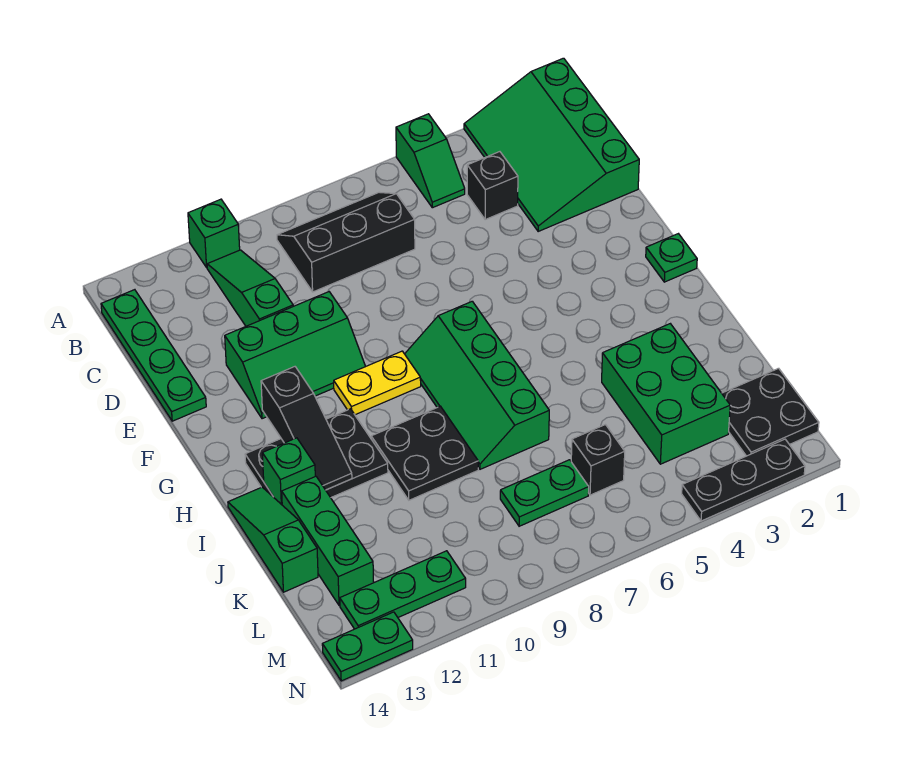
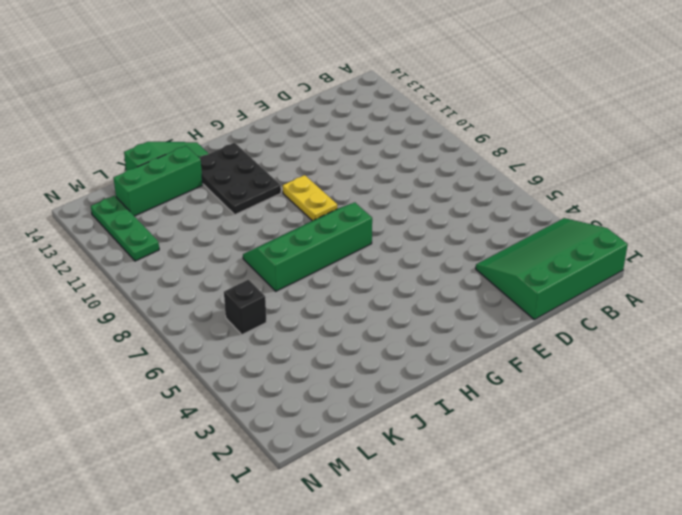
none -> green 1x2 slope [396,114,465,208]
none -> green 1x1 brick [188,199,240,268]
none -> black 2x3 slope [277,192,415,292]

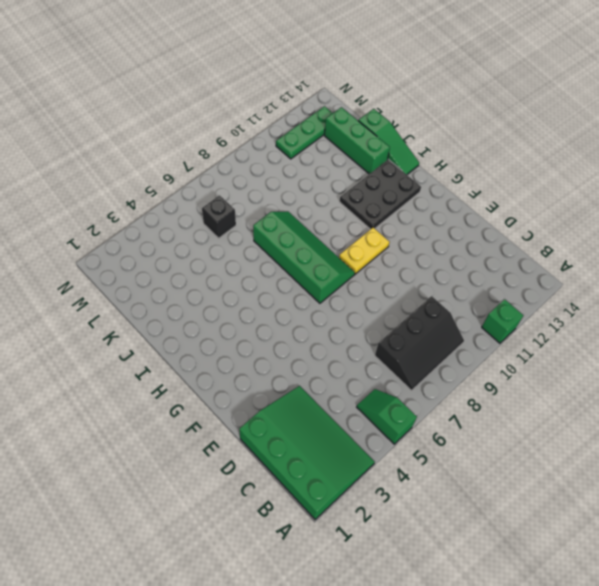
none -> green 1x3 slope [207,250,293,326]
none -> green 1x4 plate [101,290,206,421]
none -> black 1x1 brick [467,152,518,220]

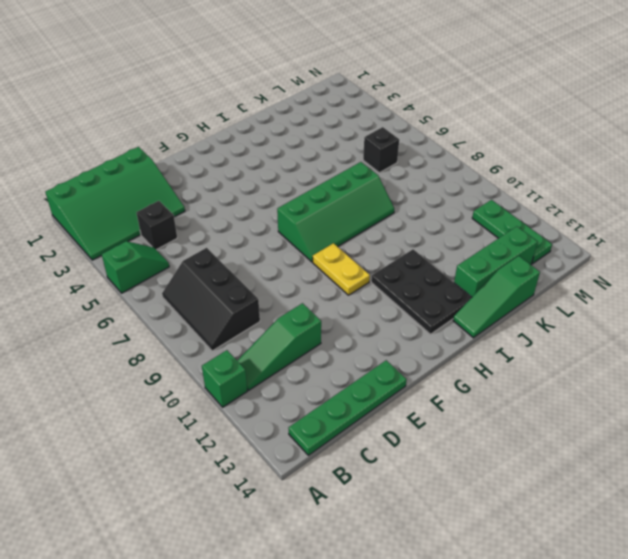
none -> green 2x3 slope [225,292,366,419]
none -> green 1x1 plate [646,234,697,282]
none -> black 2x2 plate [371,406,478,500]

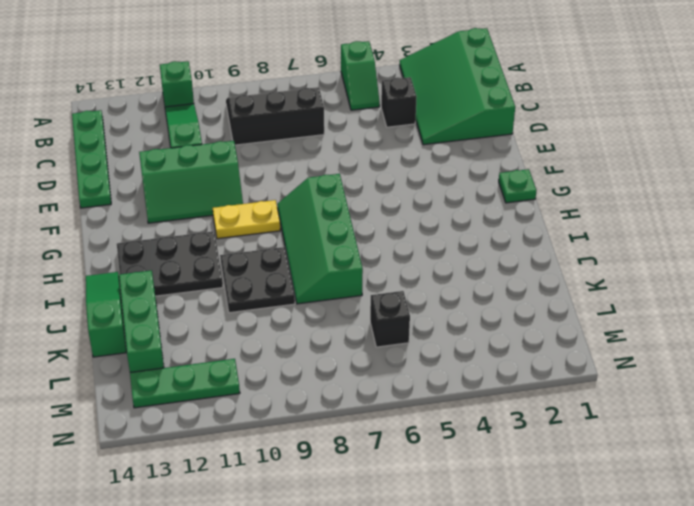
none -> green 2x3 brick [602,324,730,464]
none -> black 2x2 plate [722,368,819,456]
none -> green 1x2 plate [500,460,589,526]

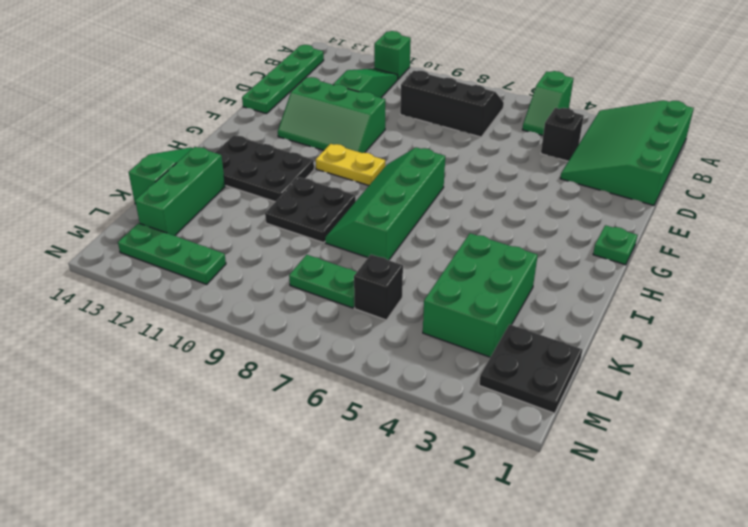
none -> black 1x3 plate [682,439,805,521]
none -> green 1x2 plate [322,612,413,681]
none -> black 1x3 slope [261,367,352,490]

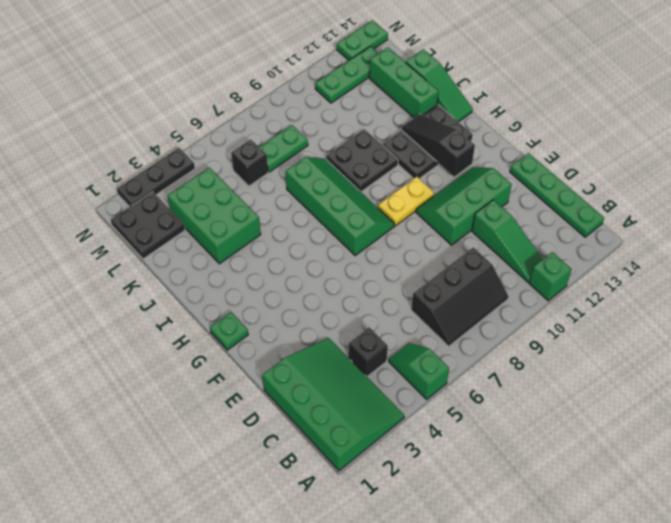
none -> green 1x1 brick [262,438,315,505]

